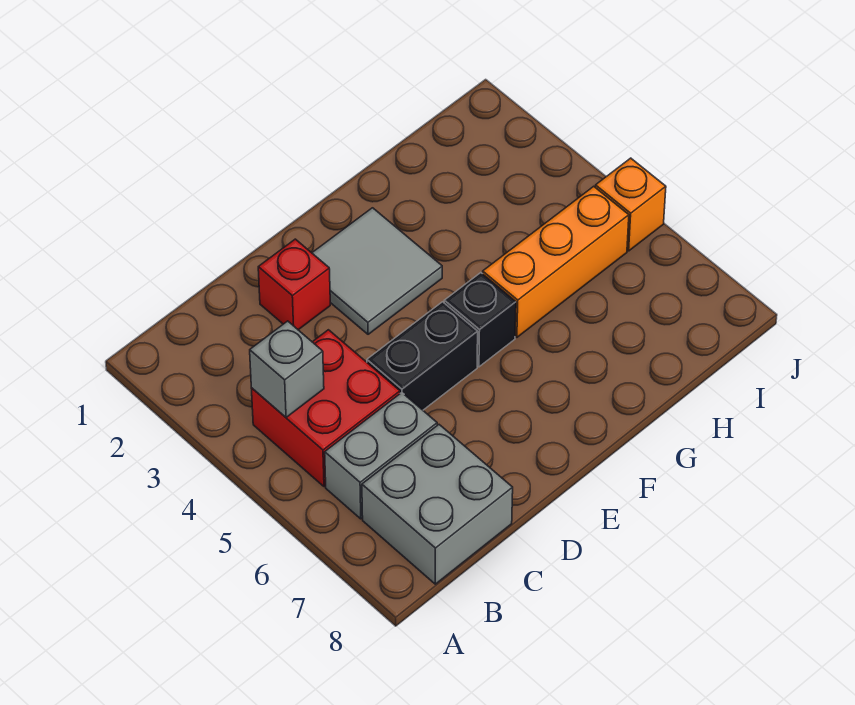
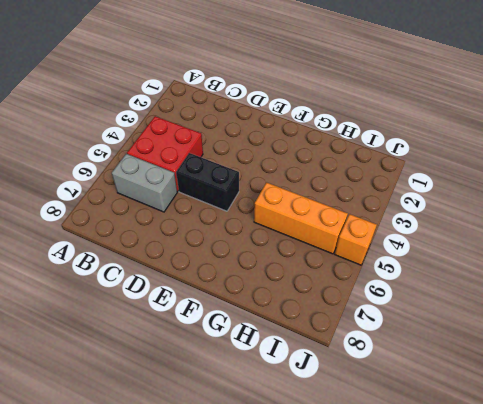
none -> grey 2x2 brick [362,425,513,584]
none -> red 1x1 brick [258,239,330,330]

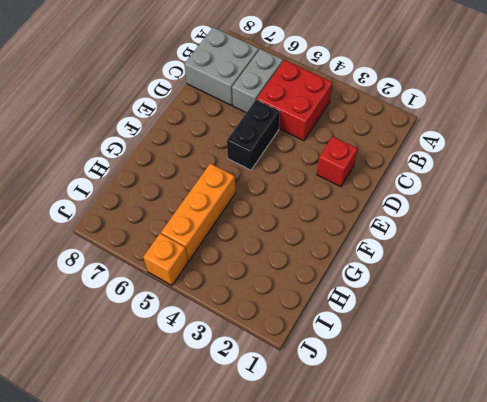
none -> grey 2x2 tile [312,208,442,334]
none -> black 1x1 brick [444,273,516,367]

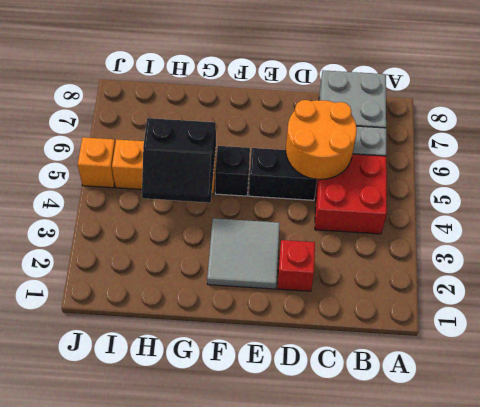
orange 2x2 round brick [286,100,357,179] -> none
black 2x2 slope [142,118,216,203] -> none
none -> grey 1x1 brick [250,321,324,417]

